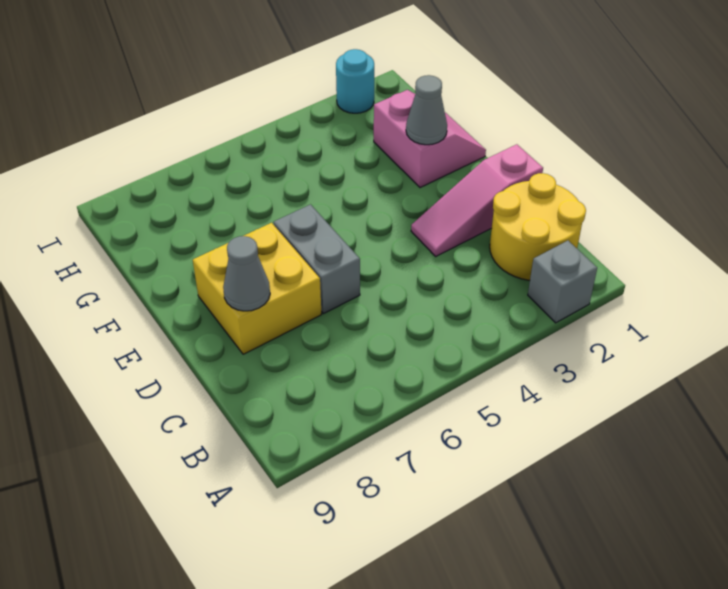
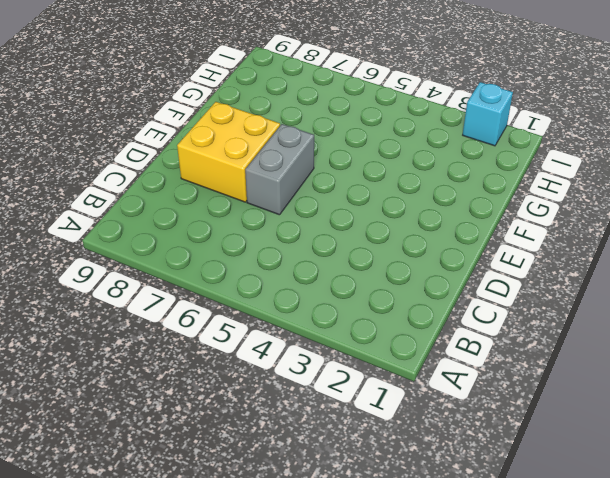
cyan 1x1 brick [463,82,513,146] -> cyan 1x1 round brick [336,49,374,113]
none -> grey 1x1 brick [528,241,597,323]
none -> yellow 2x2 round brick [490,173,586,280]

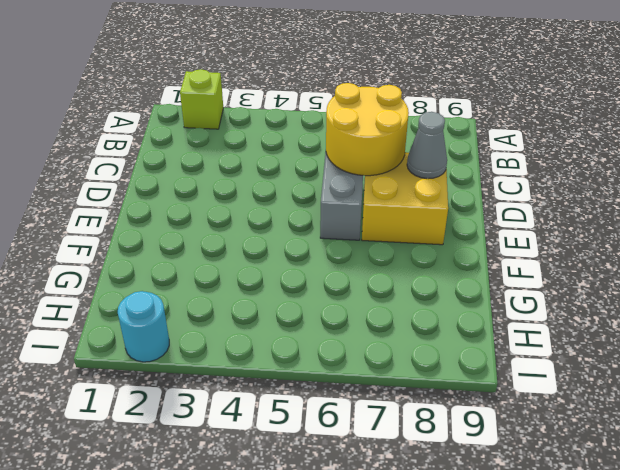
lime 1x1 brick [180,69,223,129] -> grey 1x1 brick [528,241,597,323]
yellow 2x2 round brick [326,83,409,176] -> yellow 2x2 round brick moved to [490,173,586,280]
none -> pink 1x3 slope [411,144,543,256]
none -> pink 2x2 slope [374,90,486,188]

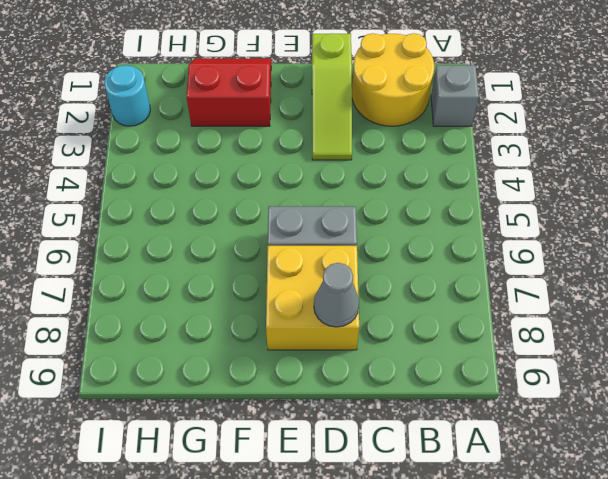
lime 1x3 slope [312,33,352,160] -> pink 1x3 slope [411,144,543,256]
red 2x2 slope [187,59,271,126] -> pink 2x2 slope [374,90,486,188]
none -> grey 1x1 cone [406,75,447,145]

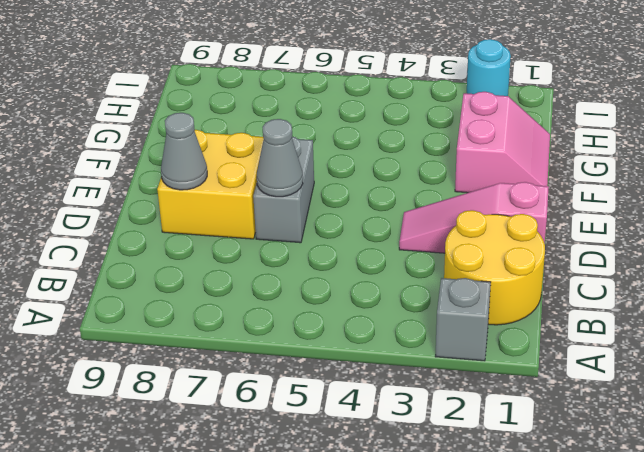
grey 1x1 cone [257,119,303,197] -> grey 1x1 cone moved to [406,75,447,145]

